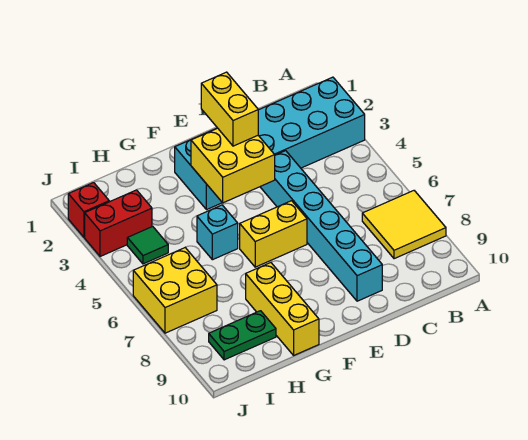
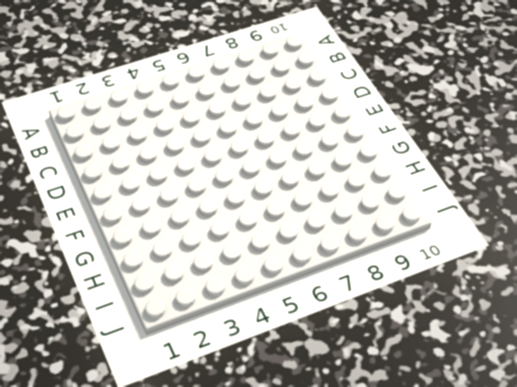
none -> cyan 2x6 brick [175,77,365,210]
none -> yellow 2x2 tile [362,191,446,259]
none -> cyan 1x6 brick [260,151,382,301]

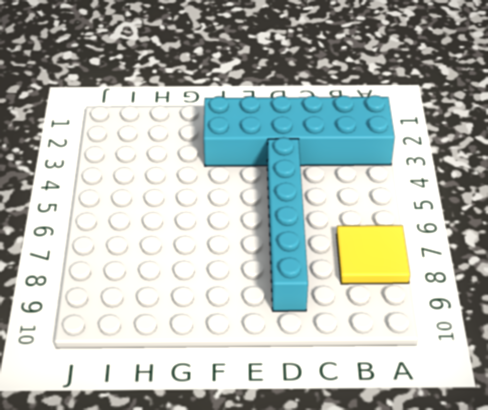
none -> yellow 1x2 brick [240,201,307,267]
none -> cyan 1x1 brick [197,205,238,260]
none -> yellow 1x3 brick [246,262,319,355]

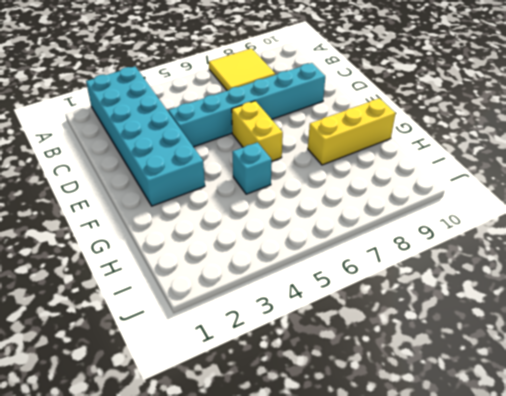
none -> green 1x2 plate [209,311,276,360]
none -> red 1x2 brick [85,190,152,256]
none -> green 1x1 tile [127,226,168,264]

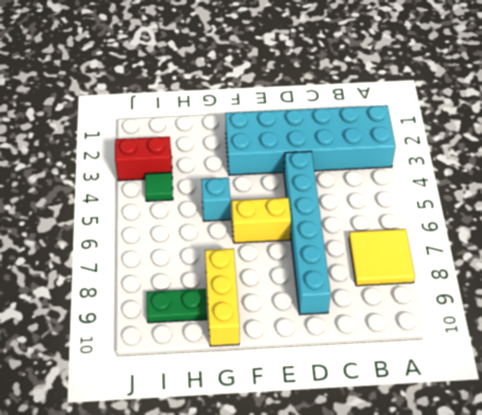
none -> yellow 2x2 brick [133,248,217,333]
none -> red 1x1 brick [68,183,109,237]
none -> yellow 2x2 brick [191,128,275,203]

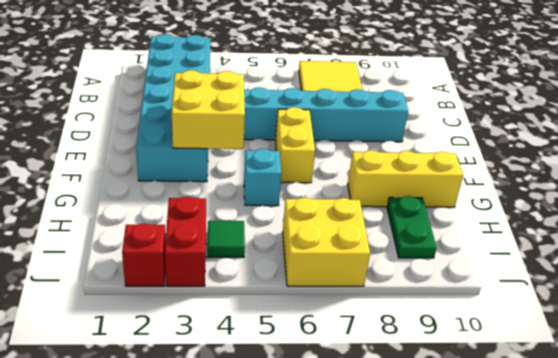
none -> yellow 1x2 brick [201,72,258,146]

